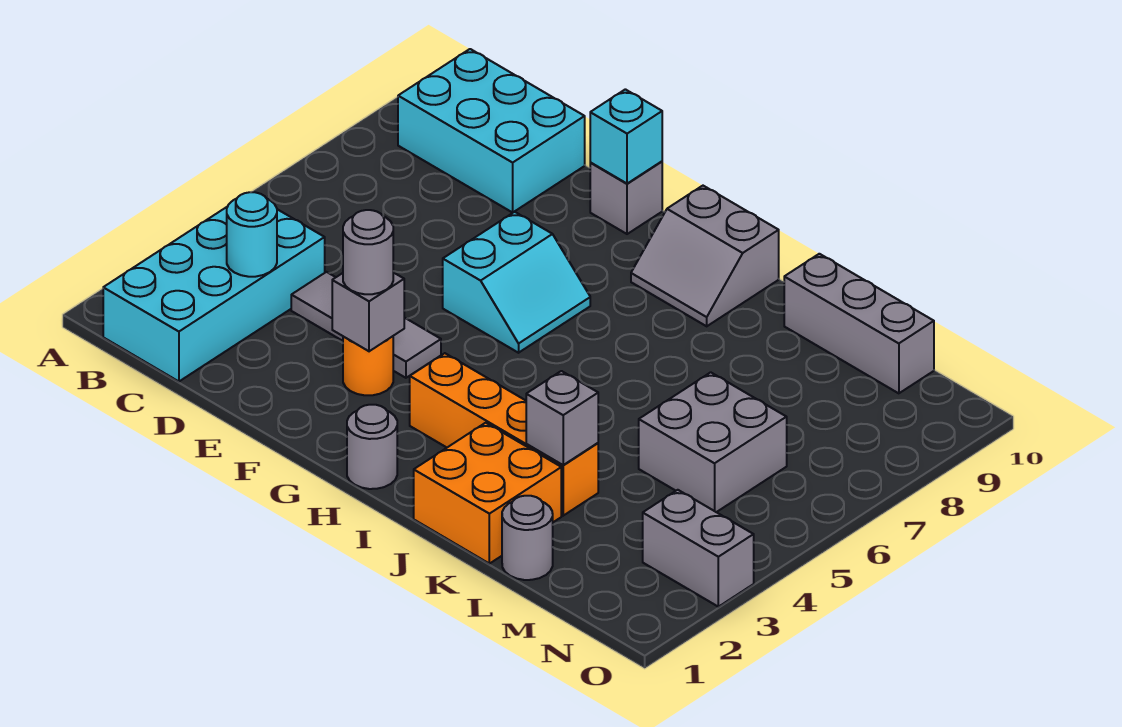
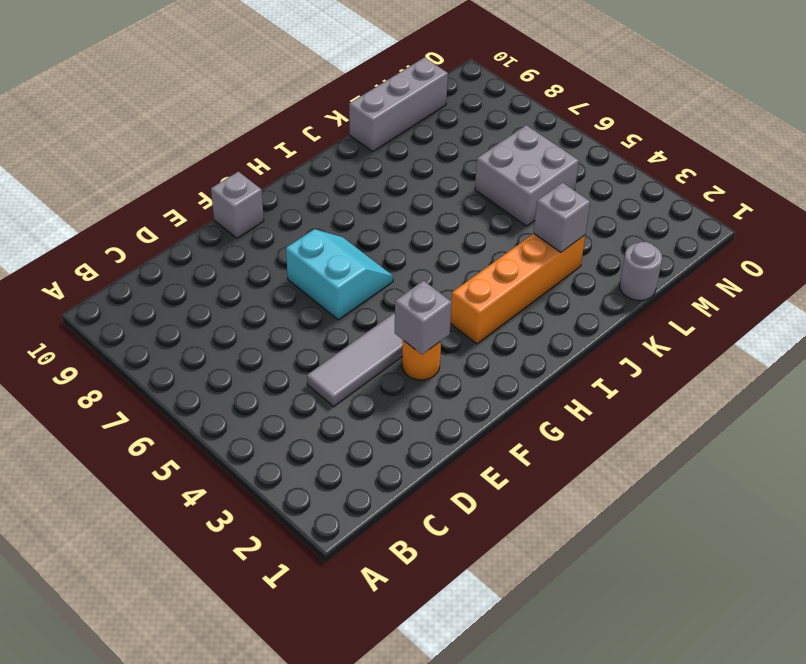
none -> cyan 2x4 brick [103,207,325,381]
none -> cyan 2x3 brick [398,49,585,212]
none -> grey 1x1 round brick [347,405,397,489]

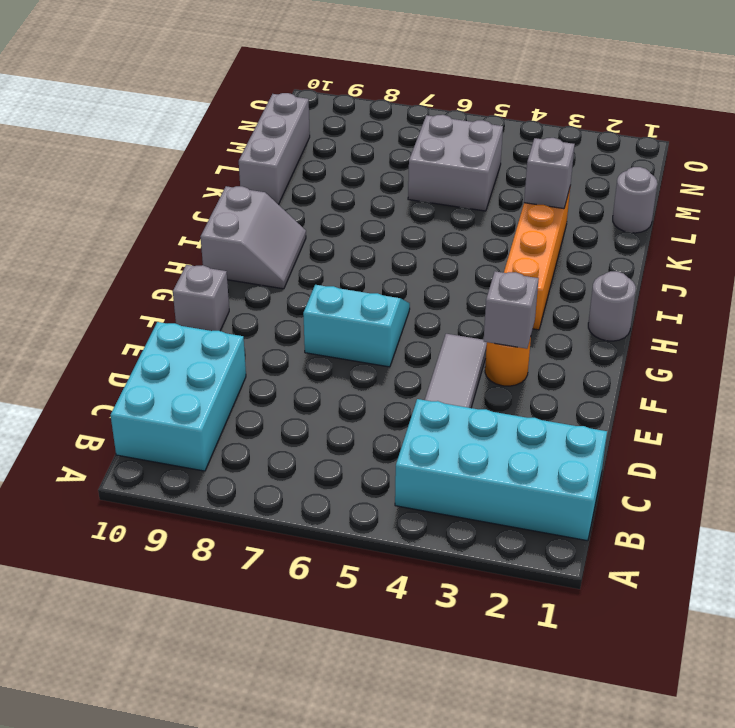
none -> orange 2x2 brick [414,423,561,564]
none -> grey 1x2 brick [643,490,754,607]
none -> cyan 1x1 round brick [227,192,277,277]

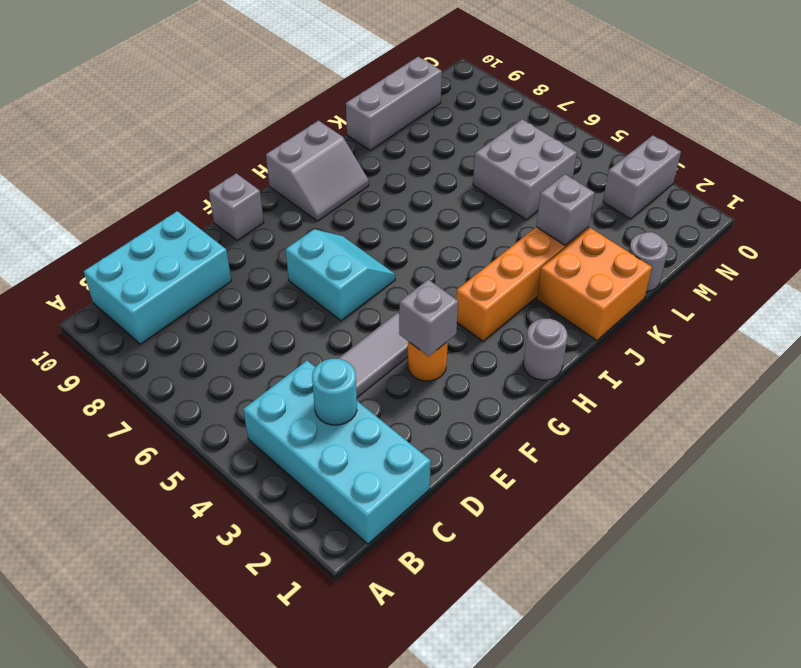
none -> cyan 1x1 brick [590,89,662,184]
none -> grey 1x1 round brick [343,210,393,294]

